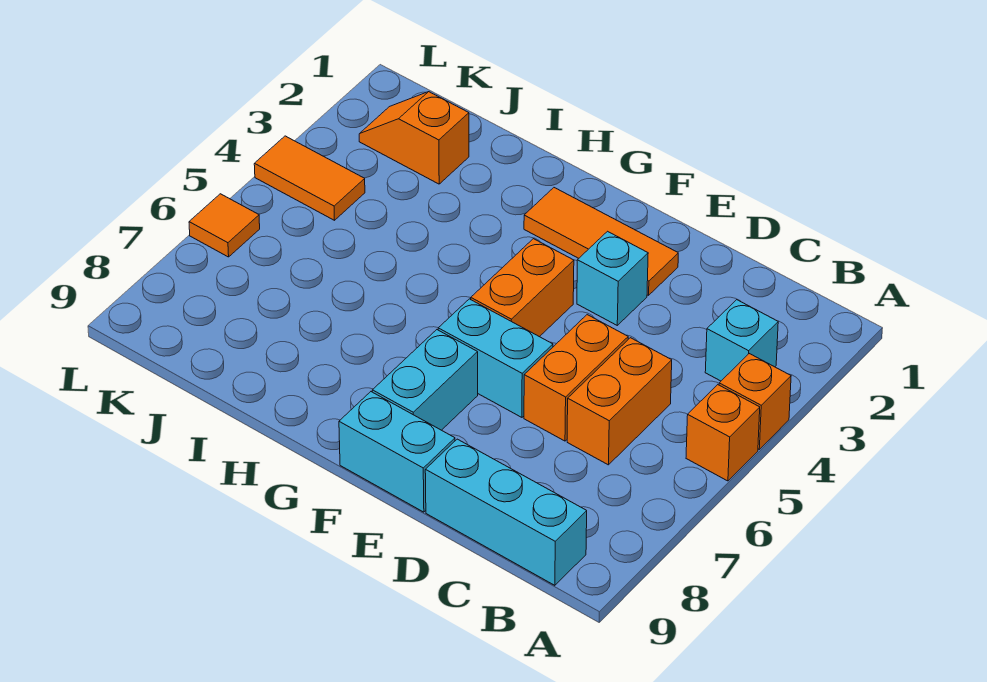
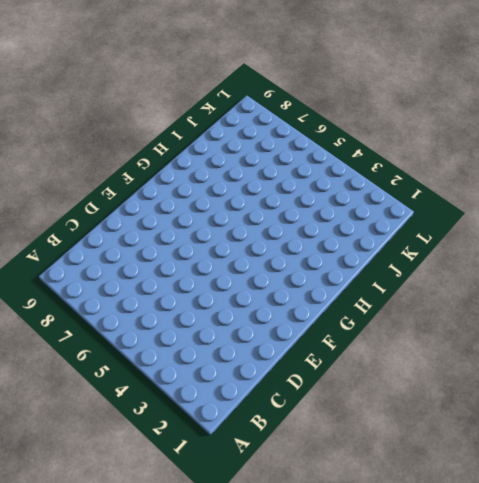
none -> orange 1x1 brick [719,354,791,449]
none -> orange 1x1 brick [686,385,760,481]
none -> cyan 1x1 brick [705,300,778,381]

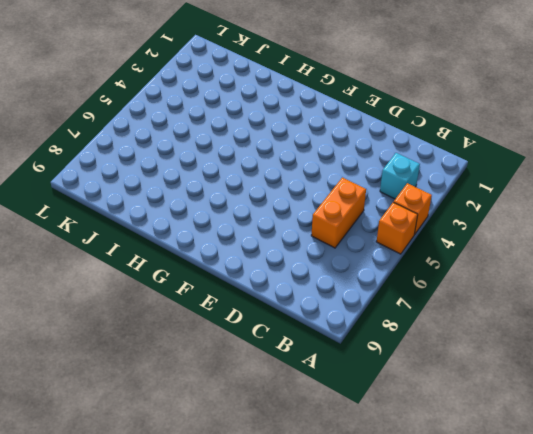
none -> cyan 1x3 brick [425,439,587,585]
none -> orange 1x2 brick [524,315,628,441]
none -> orange 1x3 tile [524,188,678,295]

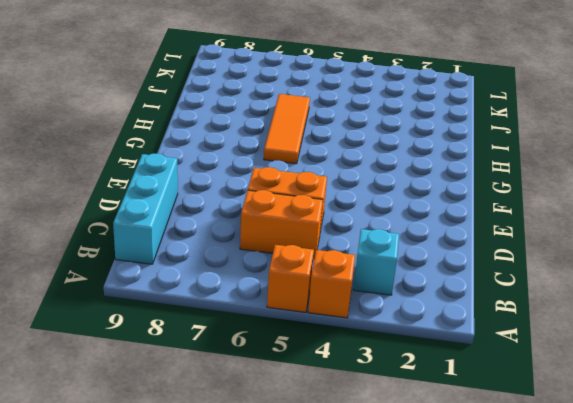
orange 1x3 tile [264,94,310,164] -> orange 1x3 tile moved to [524,188,678,295]
none -> cyan 1x1 brick [577,231,648,325]
none -> cyan 1x2 brick [438,299,553,417]
none -> cyan 1x2 brick [339,392,455,512]

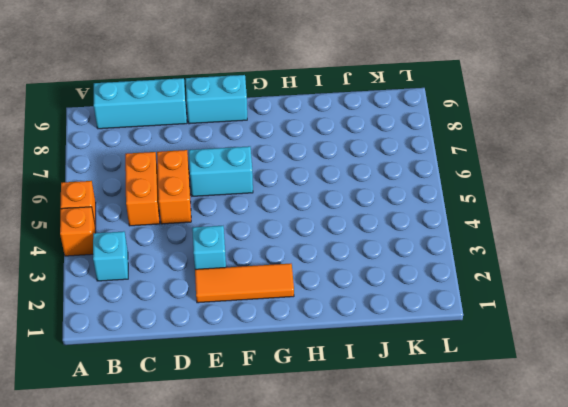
none -> orange 1x2 brick [471,239,574,337]
none -> cyan 1x2 brick [372,330,478,430]
none -> orange 1x2 slope [359,92,469,184]

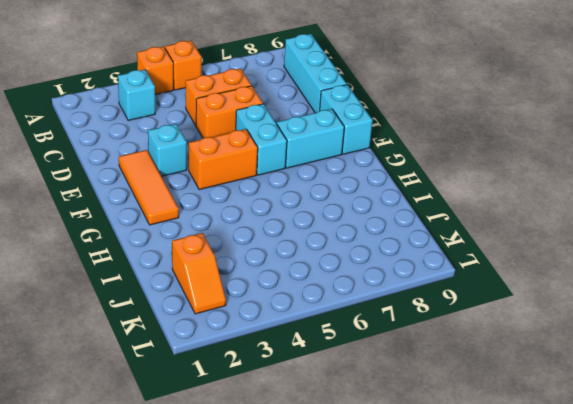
none -> orange 1x2 tile [254,136,365,220]
none -> orange 1x1 tile [189,194,260,257]

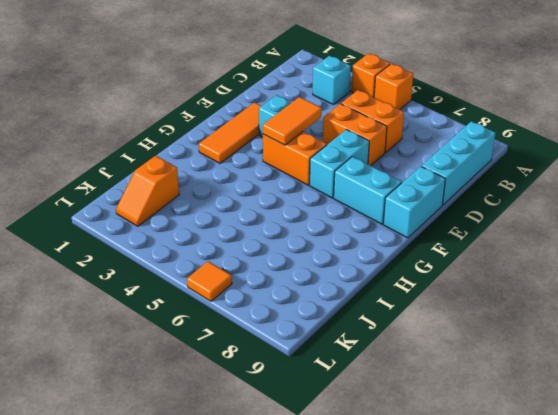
orange 1x2 tile [263,97,322,145] -> orange 1x2 tile moved to [254,136,365,220]

